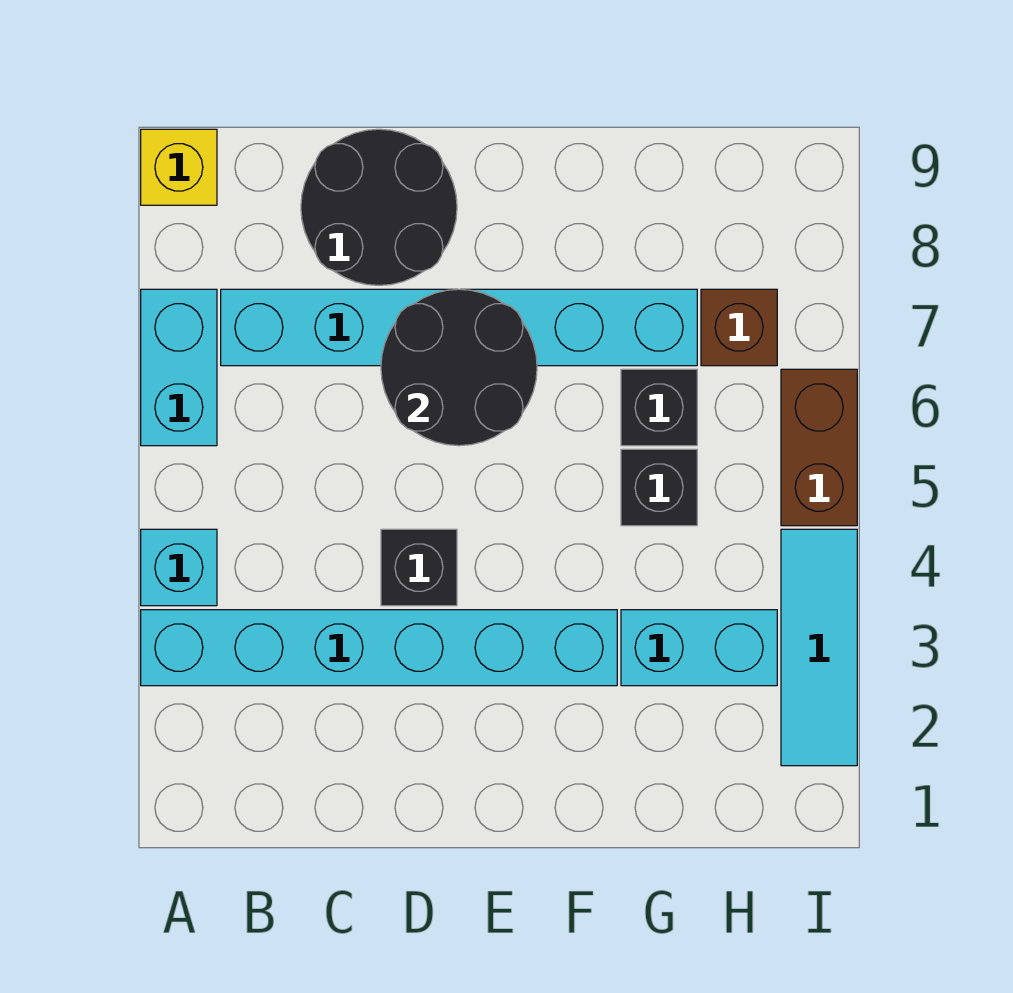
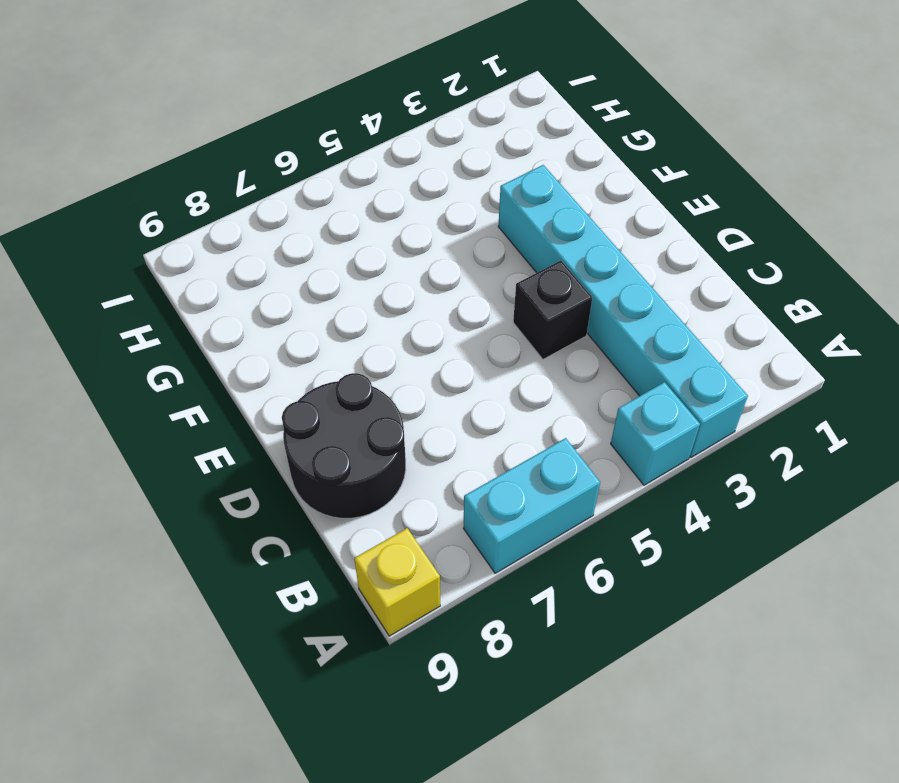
none -> cyan 1x6 brick [221,289,697,366]
none -> cyan 1x2 brick [621,610,777,686]
none -> black 1x1 brick [621,449,697,526]

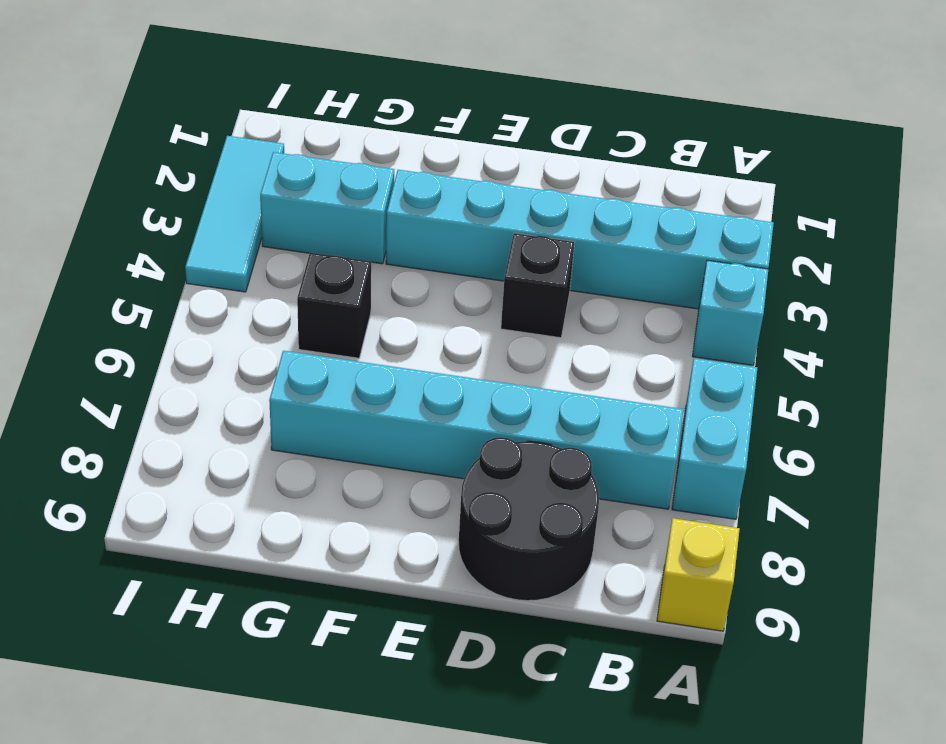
none -> black 1x1 brick [621,369,697,446]
none -> brown 1x1 brick [701,289,777,366]
none -> brown 1x2 brick [781,369,857,526]

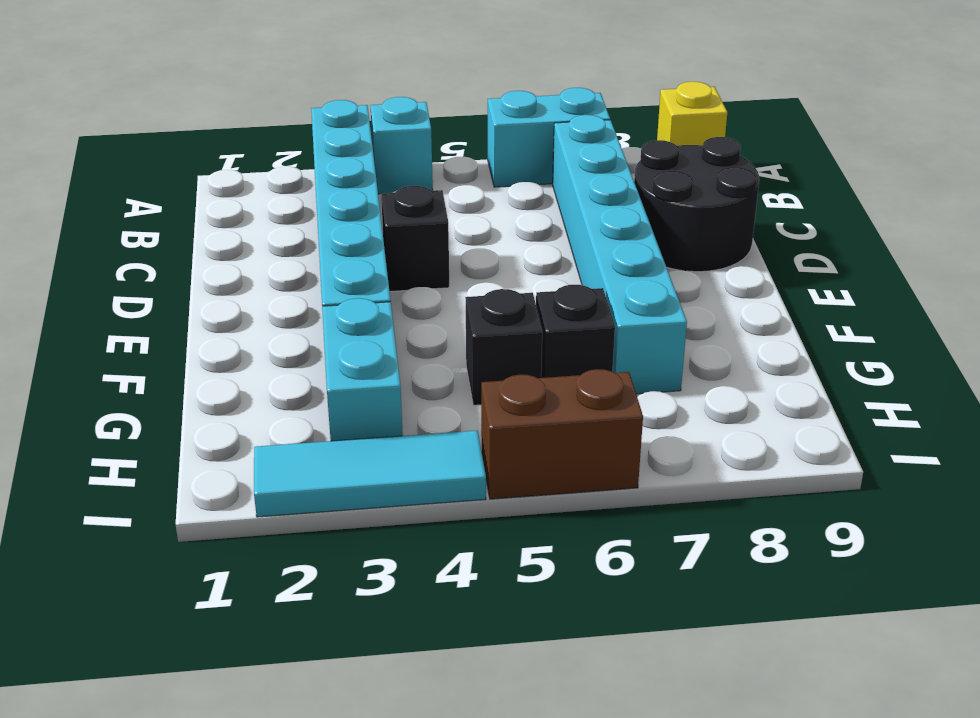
none -> brown 1x1 brick [701,289,777,366]
none -> black 2x2 round brick [381,289,537,446]

